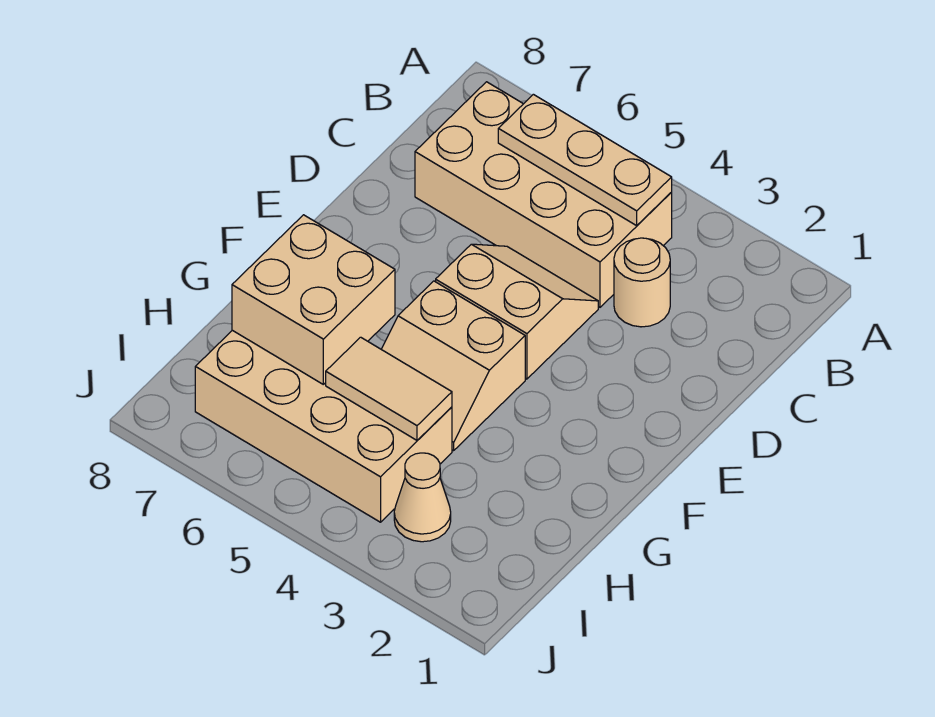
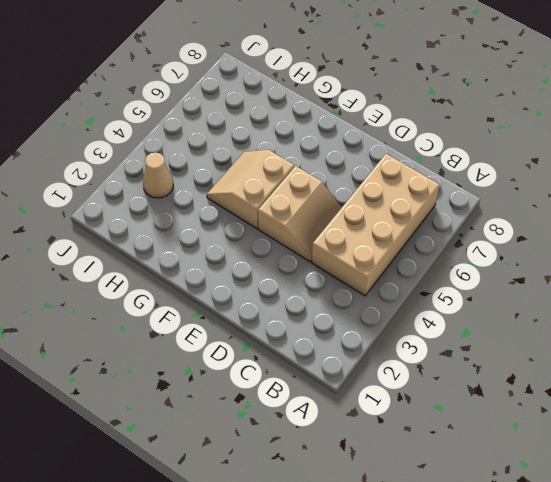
none -> tan 1x1 round brick [614,238,670,327]
none -> tan 2x4 brick [195,330,452,522]

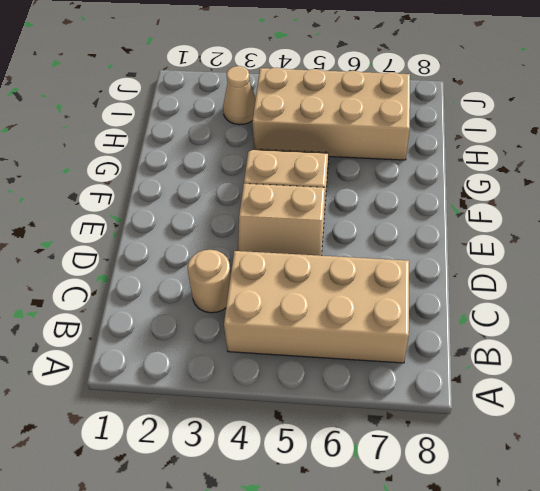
none -> tan 1x3 plate [498,94,672,226]
none -> tan 2x2 brick [232,215,395,384]

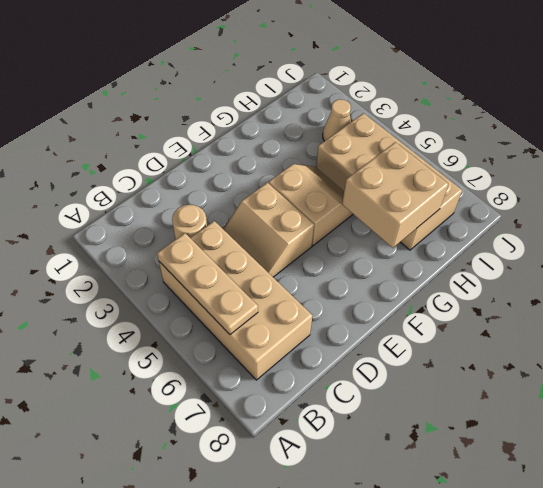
none -> tan 1x2 tile [326,337,452,440]

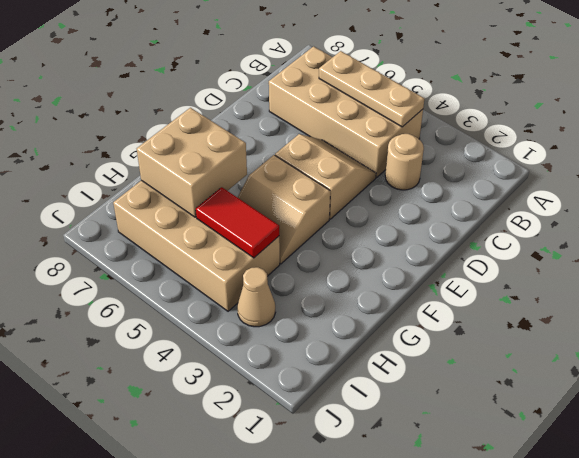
red 1x2 tile [196,187,279,258] -> tan 1x2 tile [326,337,452,440]

